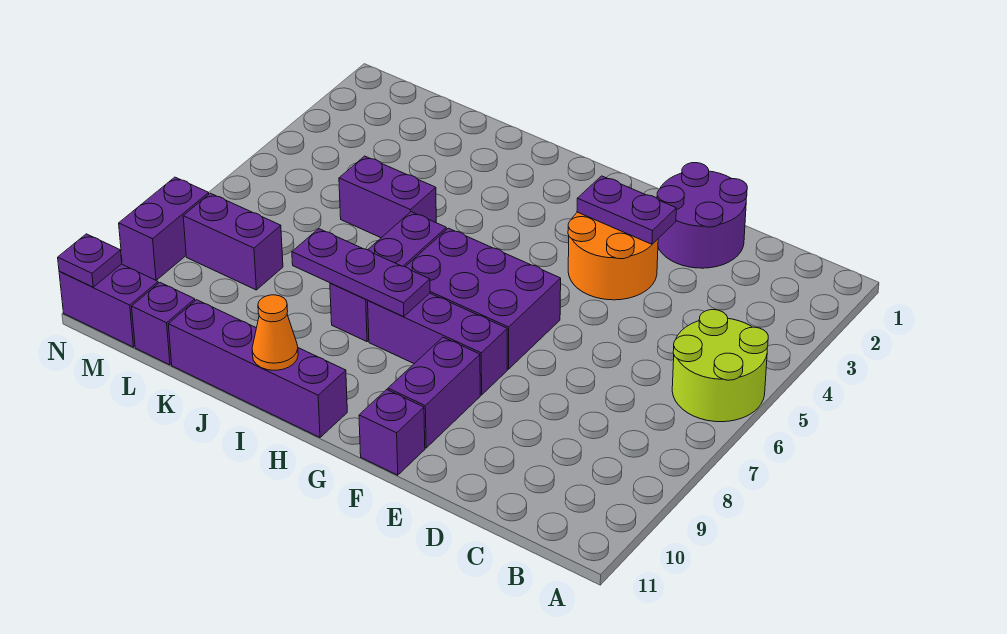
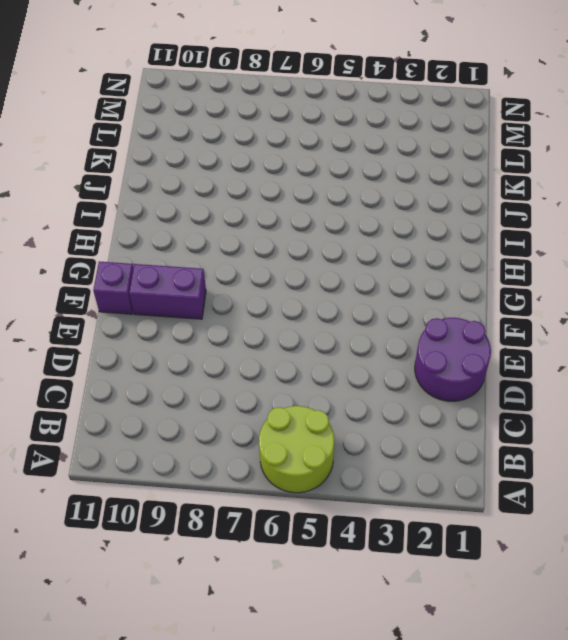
none -> orange 2x2 round brick [568,212,658,300]
none -> purple 2x3 brick [406,228,561,369]
none -> purple 1x3 brick [368,293,507,395]

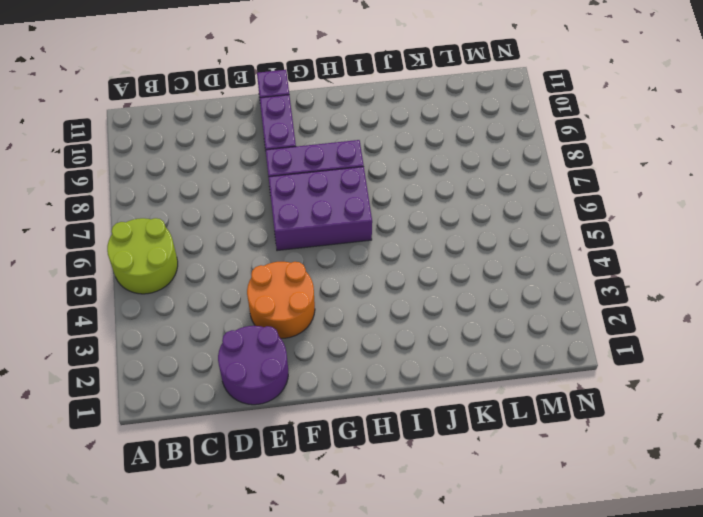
none -> purple 1x4 brick [168,300,347,437]
none -> purple 1x3 brick [330,212,446,342]
none -> purple 1x2 brick [339,156,436,238]

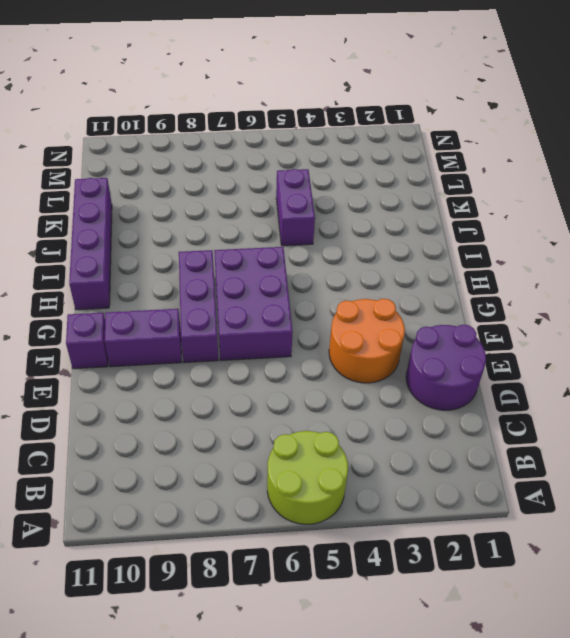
none -> purple 1x3 brick [330,212,446,342]
none -> purple 1x2 brick [183,193,283,290]
none -> purple 1x1 brick [132,283,195,365]

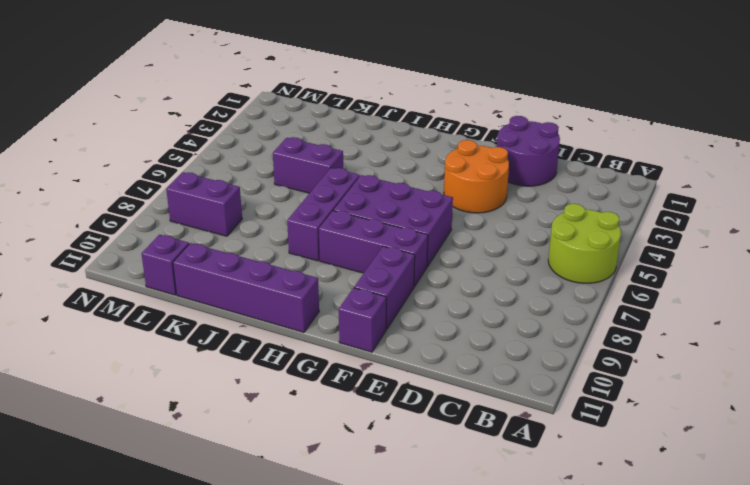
none -> purple 1x2 brick [59,264,158,347]
none -> purple 1x2 brick [119,177,209,280]
none -> purple 1x2 plate [577,176,676,244]

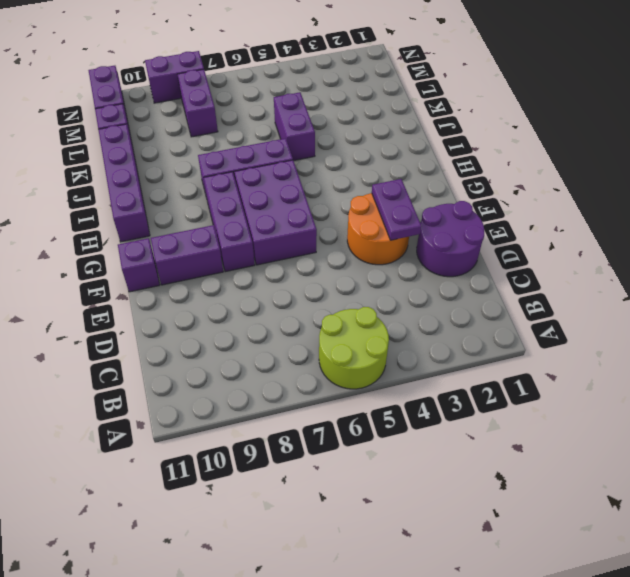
none -> purple 1x3 plate [292,229,430,317]
none -> orange 1x1 cone [252,295,298,370]
none -> purple 1x1 plate [58,234,122,287]

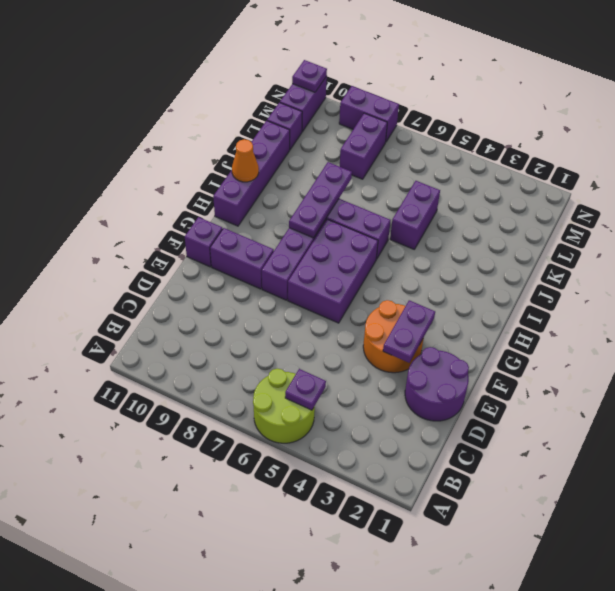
purple 1x1 plate [285,369,326,410] -> none

